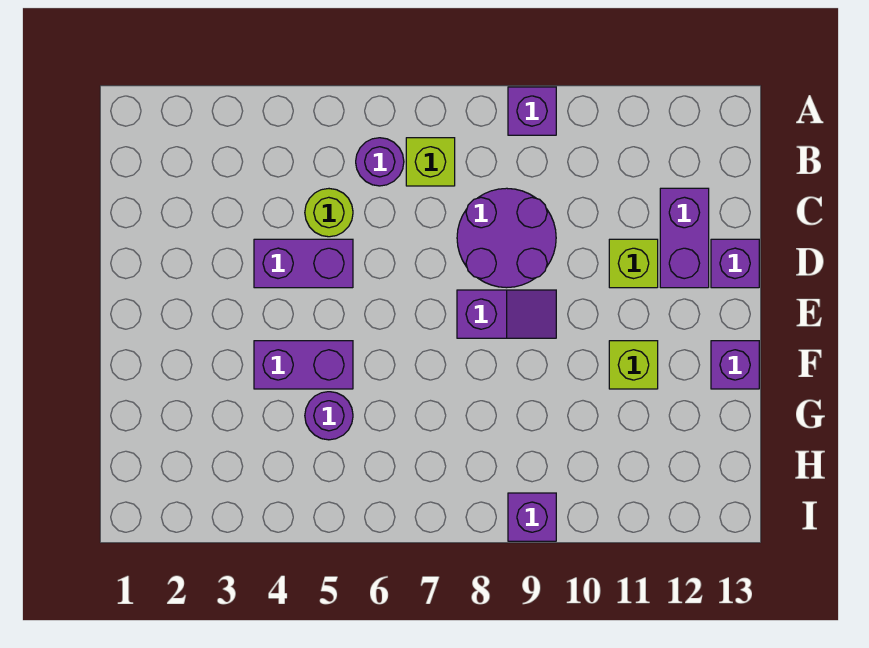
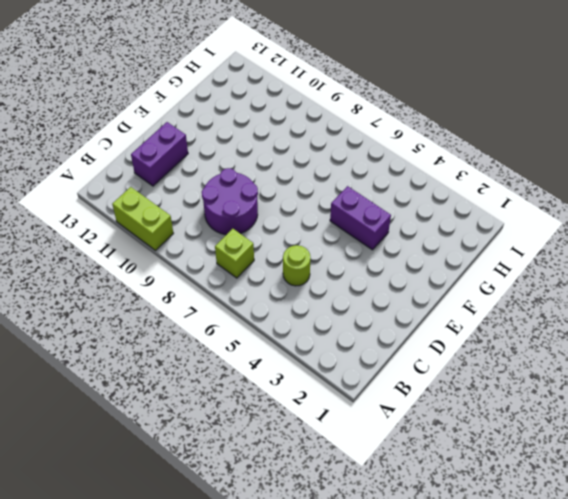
lime 1x2 brick [112,187,173,250] -> none
none -> purple 1x1 brick [508,87,556,135]
none -> purple 1x1 round brick [356,138,404,186]
none -> purple 1x2 brick [254,239,353,288]

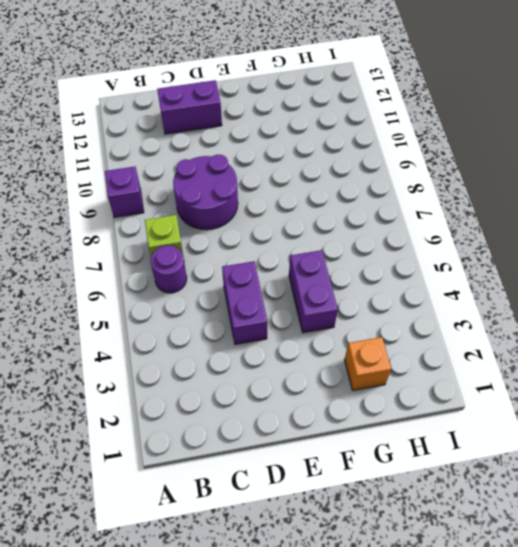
orange 1x1 brick [344,337,391,391] -> none
none -> lime 1x1 round brick [305,189,353,237]
none -> lime 1x1 brick [609,239,658,288]
none -> purple 1x1 brick [711,239,759,288]

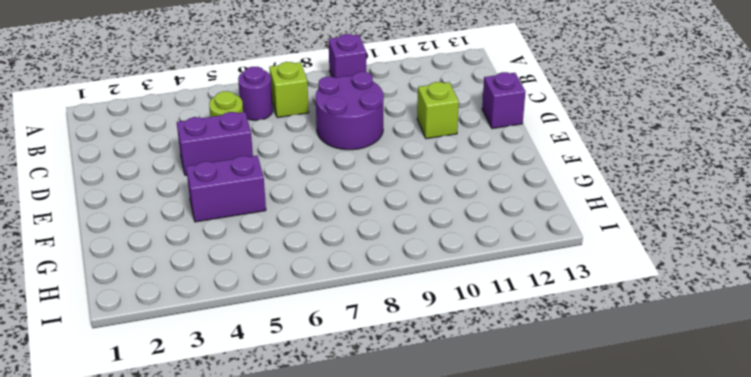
none -> purple 1x2 brick [660,188,709,288]
none -> purple 1x2 slope [457,290,556,338]
none -> lime 1x1 brick [609,341,658,389]

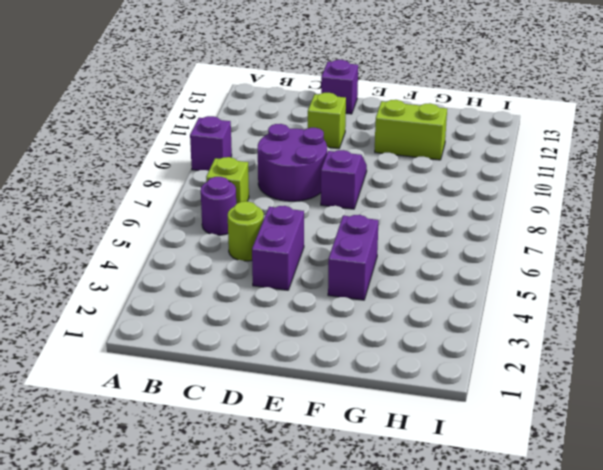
lime 1x2 brick [375,100,447,160] -> lime 1x1 brick [609,341,658,389]
none -> purple 1x2 brick [660,188,709,288]
none -> purple 1x1 brick [711,341,759,389]
none -> purple 1x1 round brick [305,392,353,440]

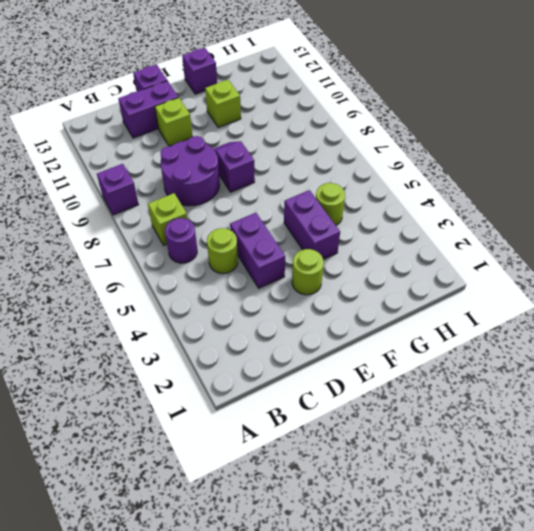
lime 1x1 round brick [292,249,324,295] -> none
lime 1x1 round brick [316,183,345,225] -> purple 1x1 round brick [305,392,353,440]
none -> purple 1x1 brick [508,493,556,541]

